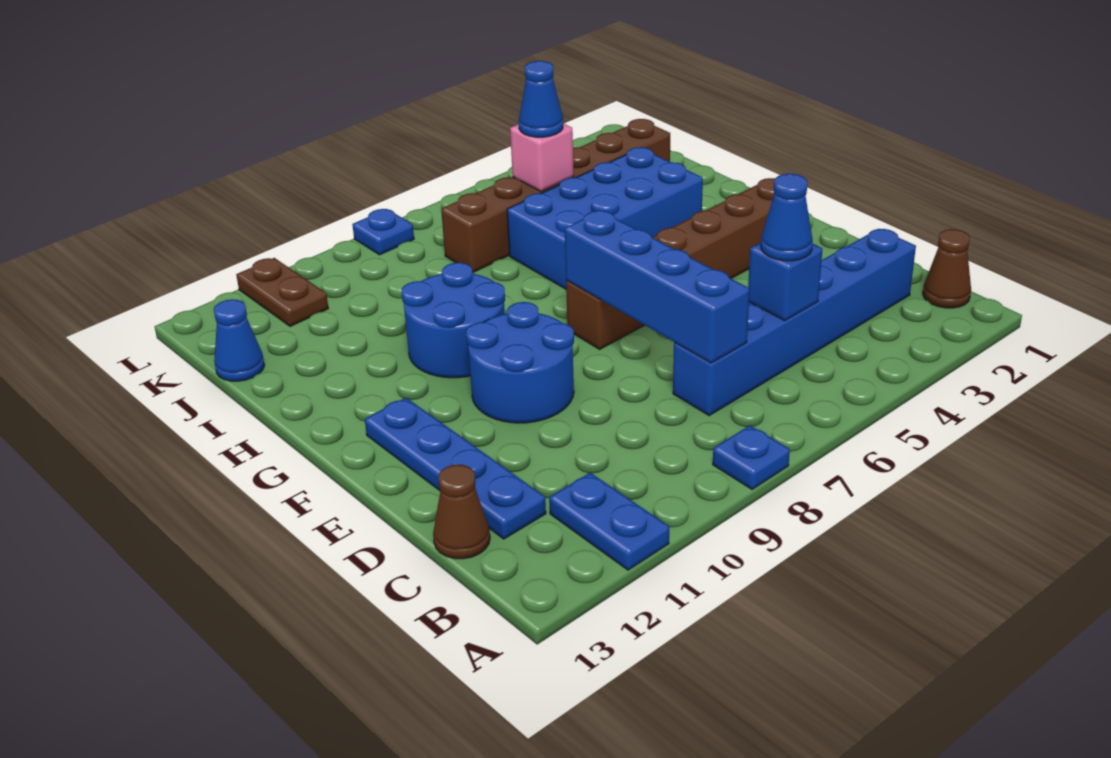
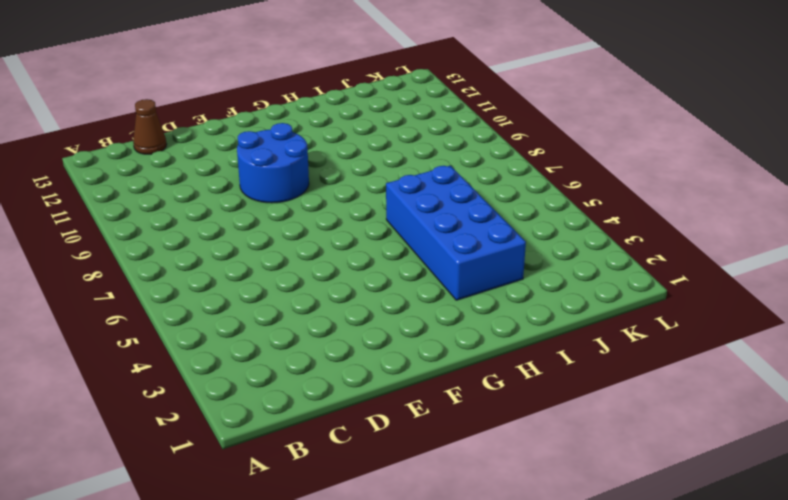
none -> blue 1x1 plate [713,425,790,489]
none -> blue 1x2 plate [549,473,669,570]
none -> brown 1x1 cone [923,229,971,308]

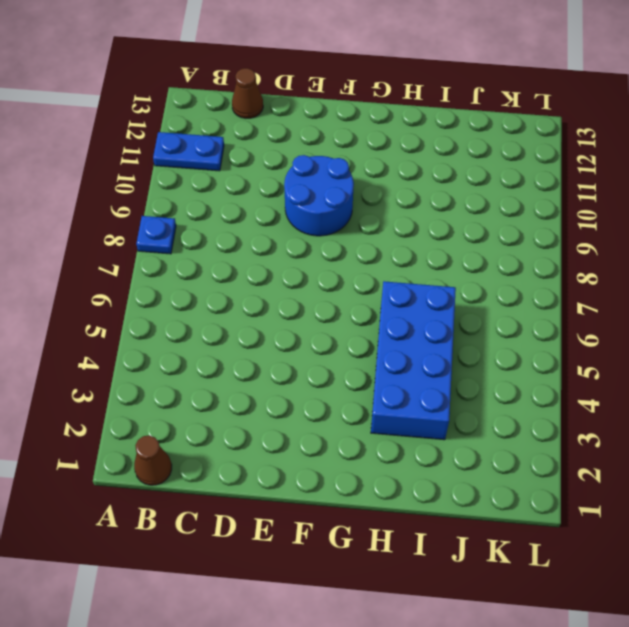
none -> blue 1x6 brick [673,229,916,415]
none -> blue 1x4 plate [365,398,546,539]
none -> brown 1x6 brick [566,178,775,349]

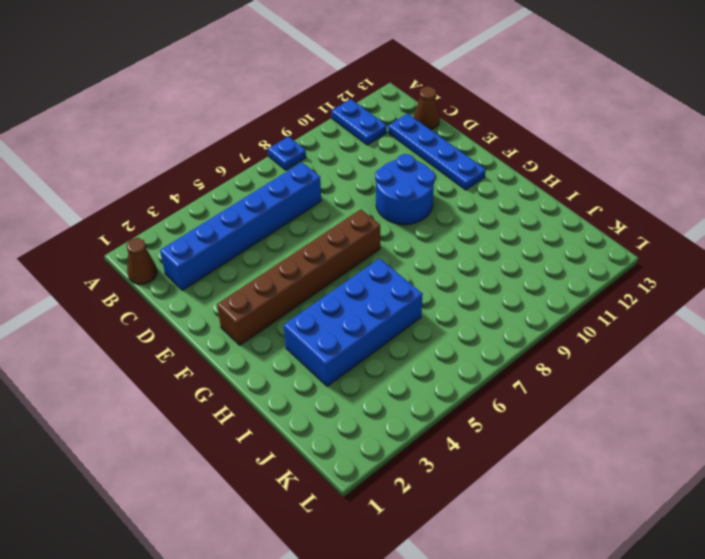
none -> blue 2x2 round brick [402,263,505,378]
none -> brown 1x6 brick [441,119,670,272]
none -> blue 1x1 cone [214,299,265,381]

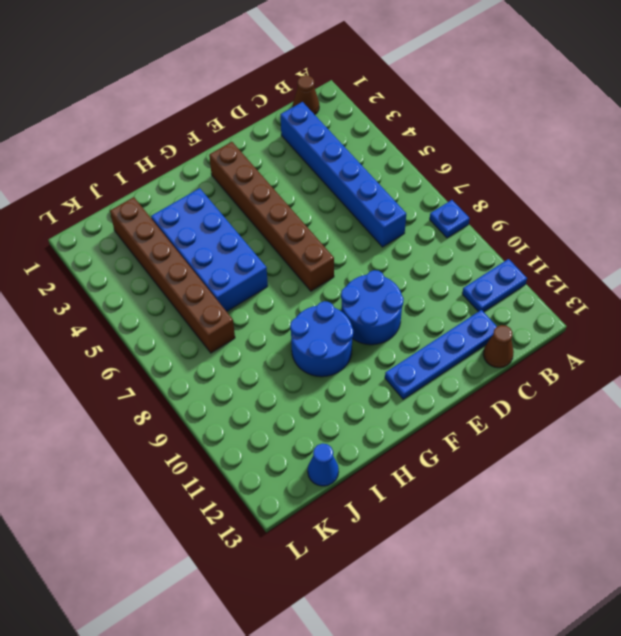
none -> brown 1x2 plate [236,258,328,326]
none -> blue 1x1 plate [352,209,414,255]
none -> blue 1x1 brick [748,242,822,321]

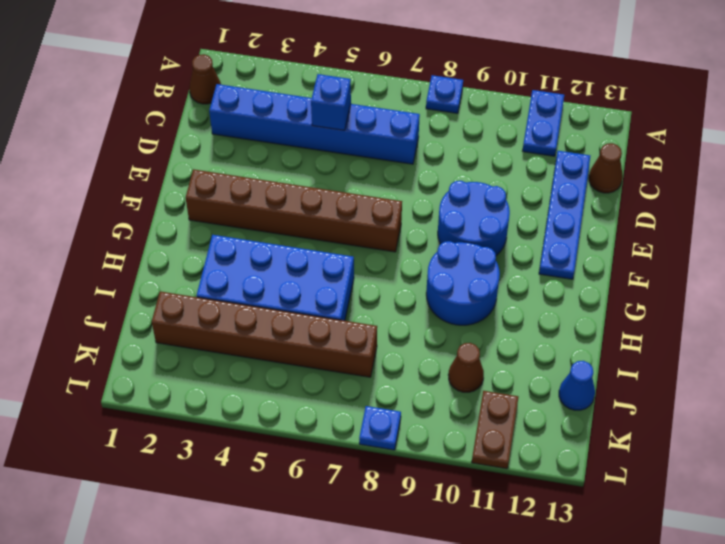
brown 1x1 cone [448,343,484,392] -> none
none -> blue 1x4 brick [565,211,750,363]
none -> pink 1x1 brick [510,123,574,191]
none -> blue 1x1 cone [761,174,813,261]

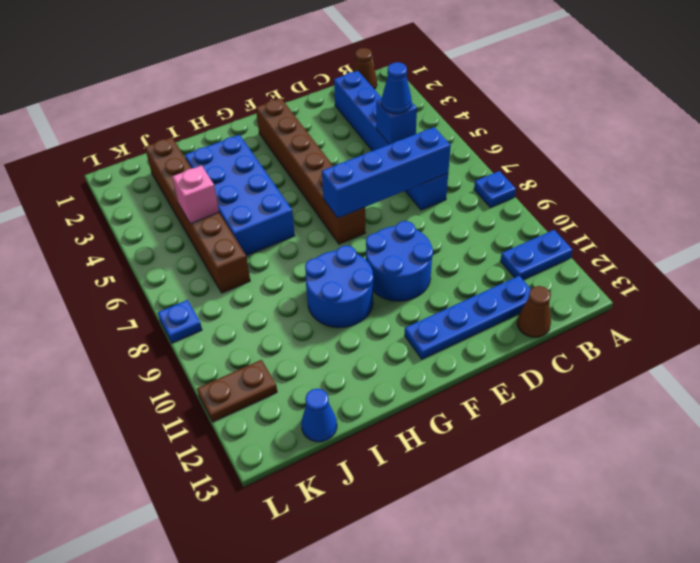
none -> blue 1x1 cone [519,61,563,137]

